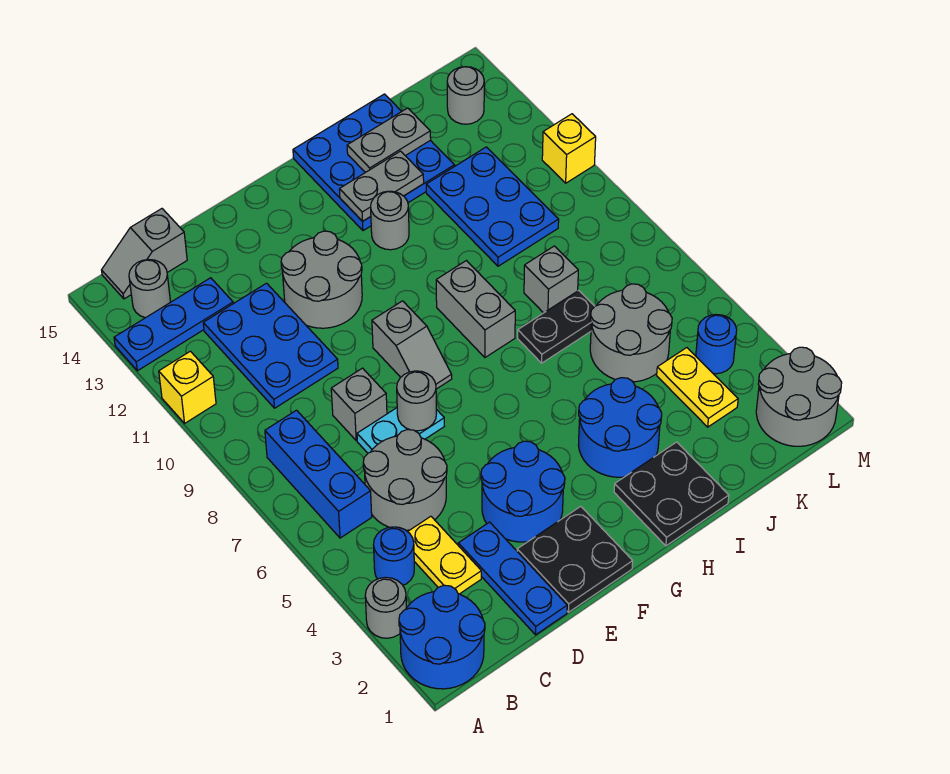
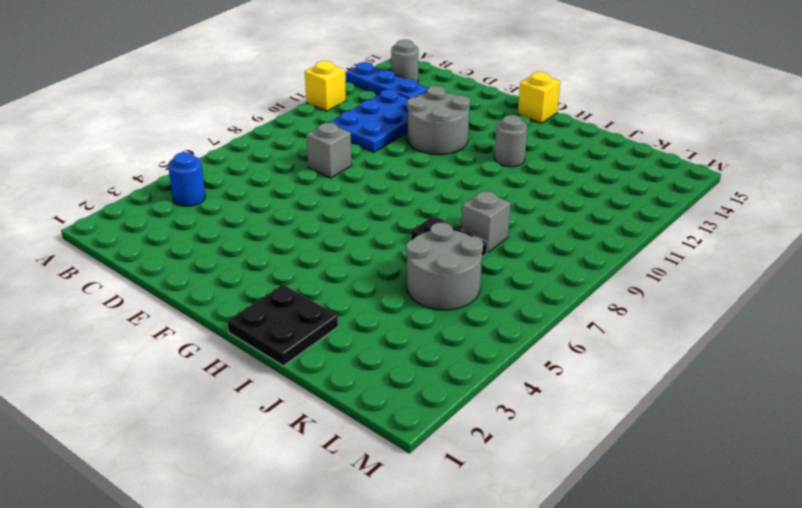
yellow 1x1 brick [518,72,560,123] -> yellow 1x1 brick moved to [542,114,596,183]
none -> blue 2x2 round brick [399,585,485,689]
none -> grey 1x1 round brick [365,577,406,638]
none -> blue 1x3 brick [265,410,372,538]
none -> grey 1x2 slope [102,209,187,299]

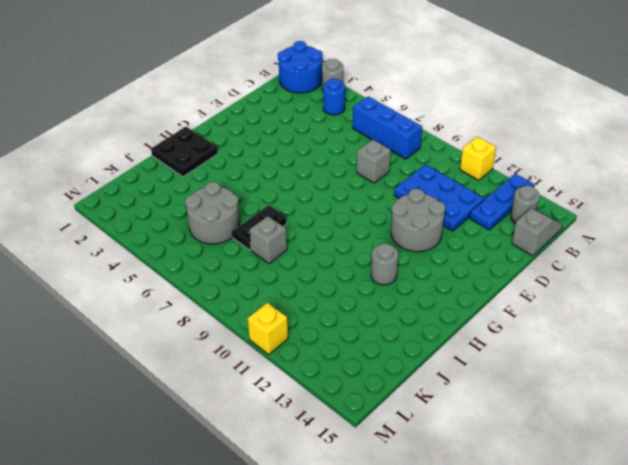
none -> yellow 1x2 plate [408,516,481,594]
none -> grey 2x2 round brick [363,430,447,530]
none -> blue 1x3 plate [458,522,567,635]
none -> cyan 1x2 plate [357,408,444,453]

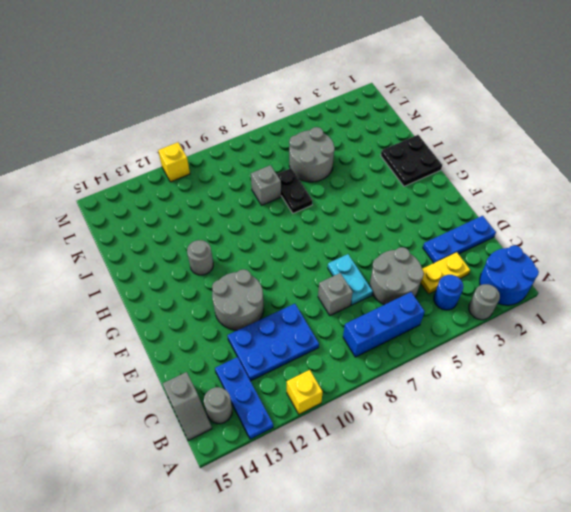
none -> black 2x2 plate [517,506,633,612]
none -> blue 2x2 round brick [481,441,565,542]
none -> grey 1x2 slope [372,301,452,389]
none -> blue 2x2 round brick [579,378,662,477]

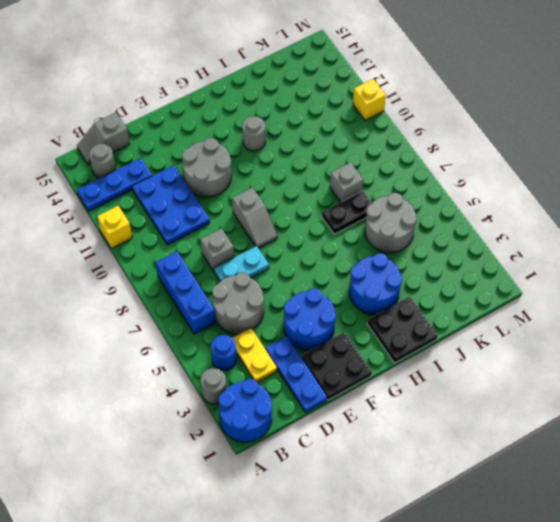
none -> grey 1x2 brick [436,261,515,357]
none -> blue 3x3 plate [293,94,455,231]
none -> blue 2x3 plate [426,147,559,266]
none -> yellow 1x2 plate [657,348,738,427]

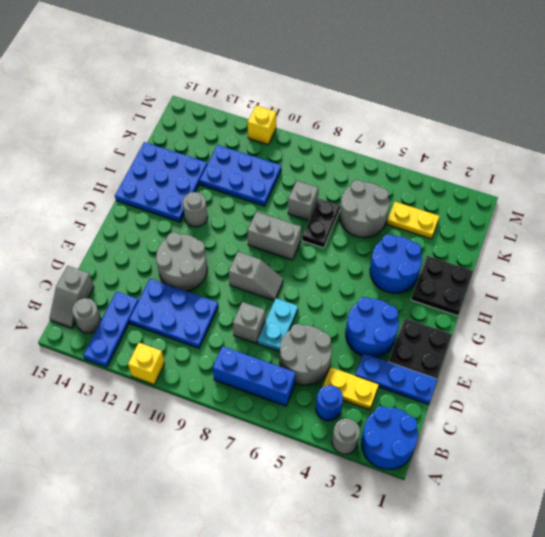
none -> grey 2x2 round brick [756,347,842,446]
none -> blue 1x1 round brick [696,315,737,374]
none -> grey 1x1 round brick [447,67,484,124]
none -> grey 1x1 round brick [397,371,437,431]

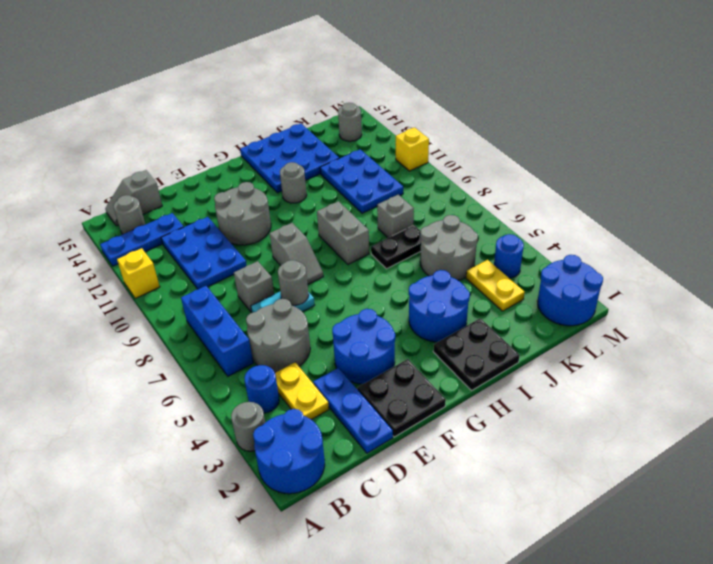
blue 2x2 round brick [537,255,603,326] -> grey 2x2 round brick [756,347,842,446]
none -> grey 1x2 plate [339,151,424,221]
none -> grey 1x2 plate [347,108,431,173]

